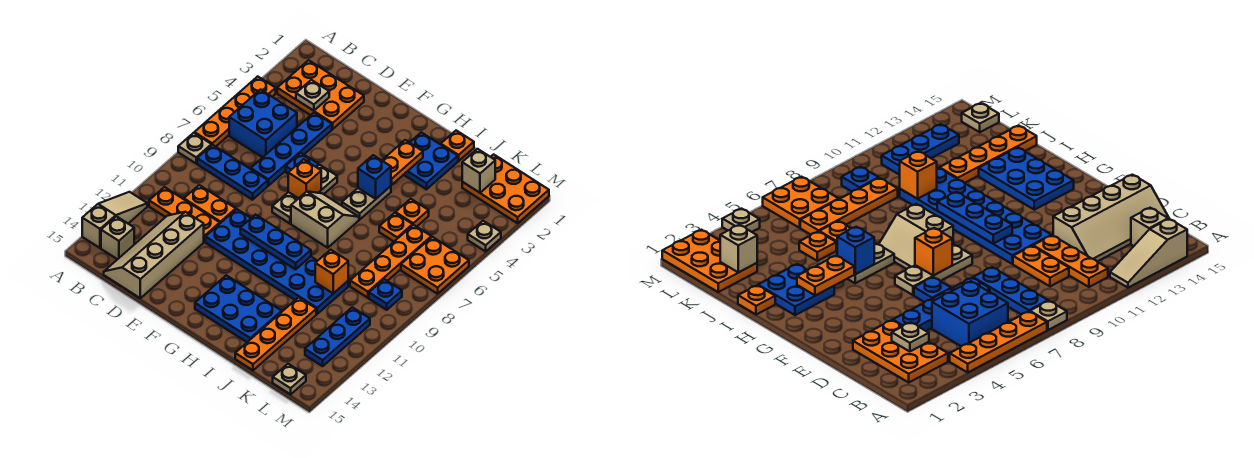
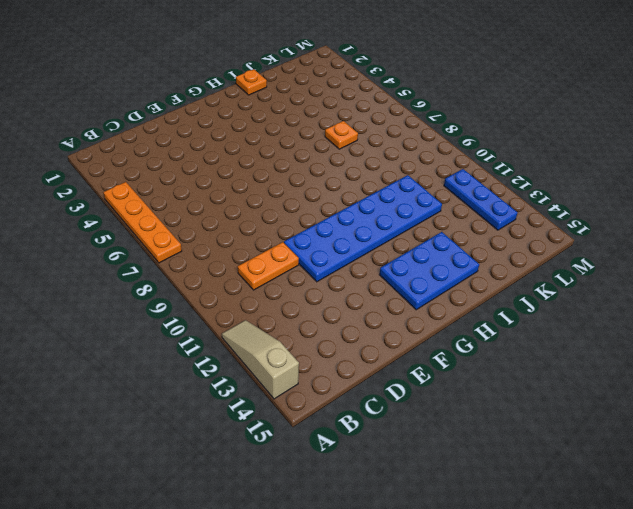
none -> tan 1x1 plate [178,133,212,163]
none -> orange 2x3 plate [277,60,364,129]
none -> blue 2x2 brick [229,90,297,158]
none -> blue 1x3 plate [197,145,268,200]

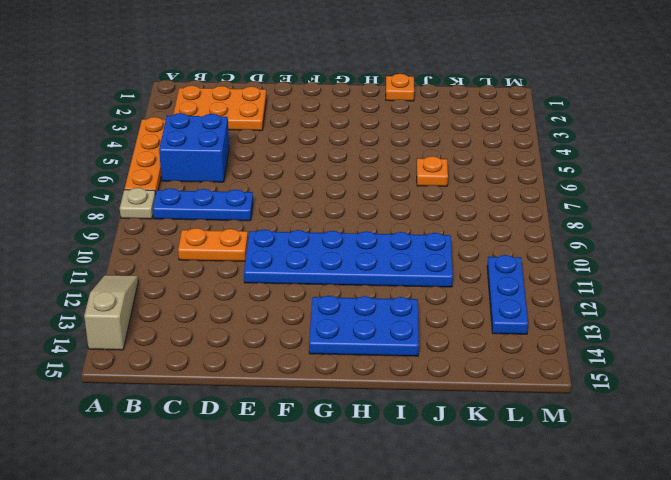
none -> orange 1x3 plate [149,187,220,242]
none -> tan 1x1 brick [101,216,134,259]
none -> tan 2x4 slope [104,212,204,298]
none -> blue 1x4 plate [251,113,332,186]

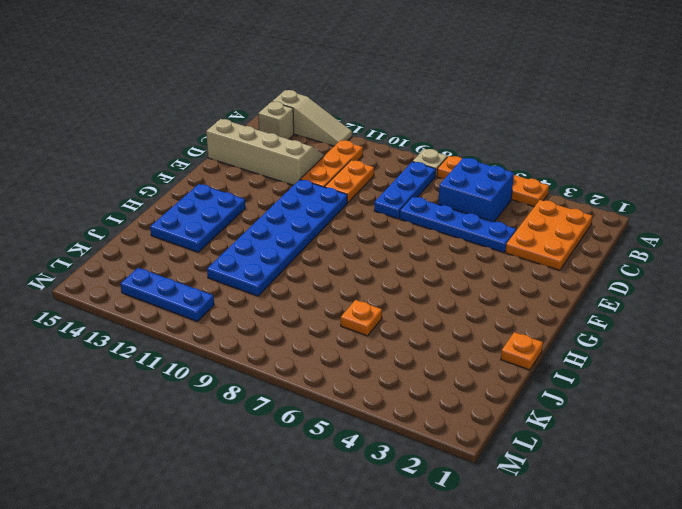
none -> blue 1x1 plate [286,153,319,174]
none -> tan 1x3 plate [272,165,337,224]
none -> tan 2x2 slope [291,191,359,248]
none -> blue 2x2 plate [404,132,458,189]

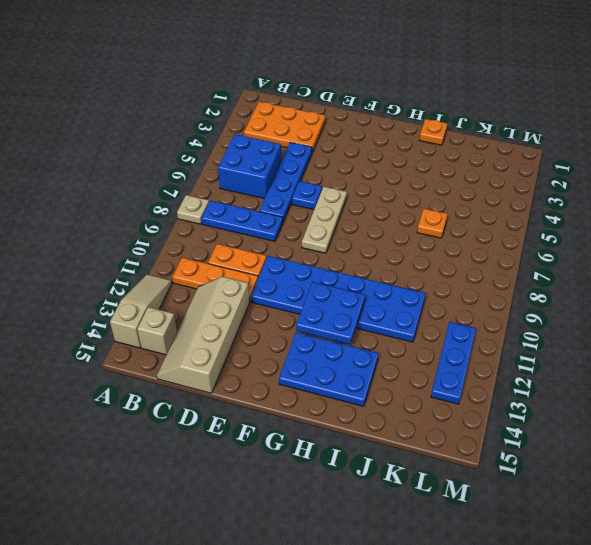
blue 2x2 plate [296,282,365,344] -> blue 2x2 plate moved to [404,132,458,189]
none -> orange 1x4 plate [194,76,276,147]
none -> tan 2x2 slope [291,191,359,248]
none -> tan 1x2 plate [342,186,391,219]
none -> orange 1x1 plate [395,199,429,227]

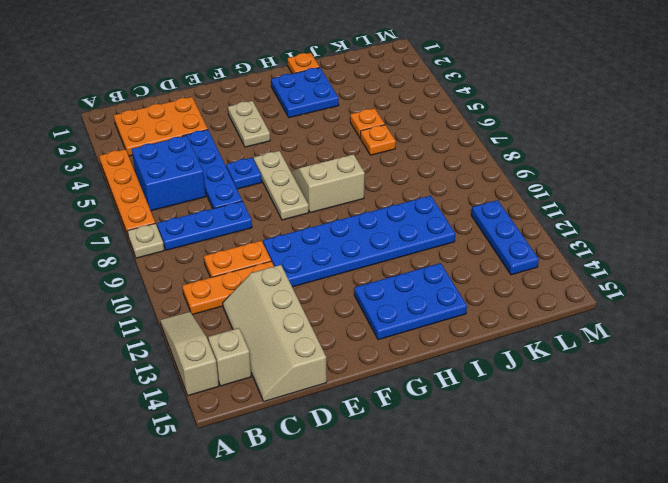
tan 1x2 plate [228,101,270,147] -> tan 1x2 plate moved to [342,186,391,219]
none -> orange 1x4 plate [235,297,316,370]
none -> orange 2x3 plate [462,154,549,223]
none -> orange 1x4 plate [350,225,431,298]
none -> orange 2x2 plate [401,237,469,294]

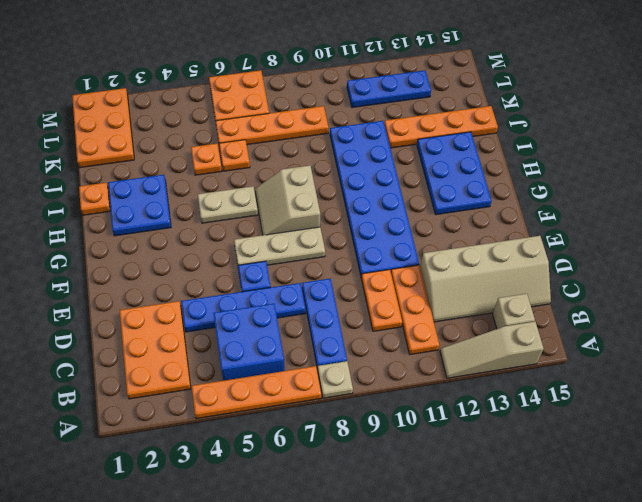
none -> blue 1x1 plate [369,279,402,310]
none -> tan 1x1 plate [273,364,306,394]
none -> tan 1x1 plate [468,221,501,251]
none -> tan 1x1 plate [296,80,329,111]

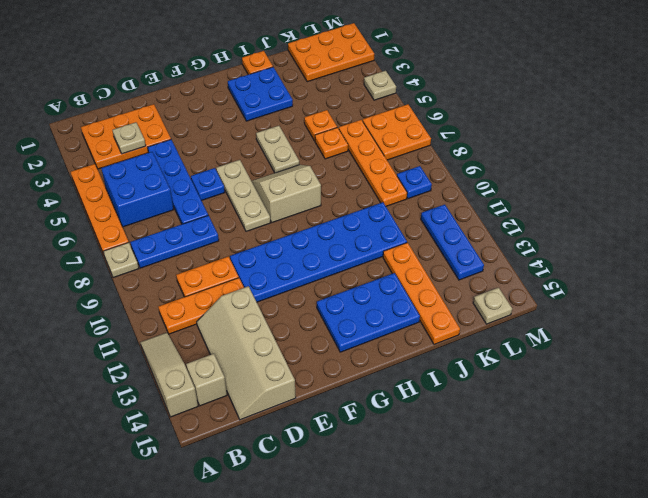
none -> orange 1x1 brick [288,159,321,198]
none -> blue 1x3 plate [240,215,311,269]
none -> orange 1x2 plate [382,140,423,185]
none -> blue 1x1 brick [358,155,391,199]

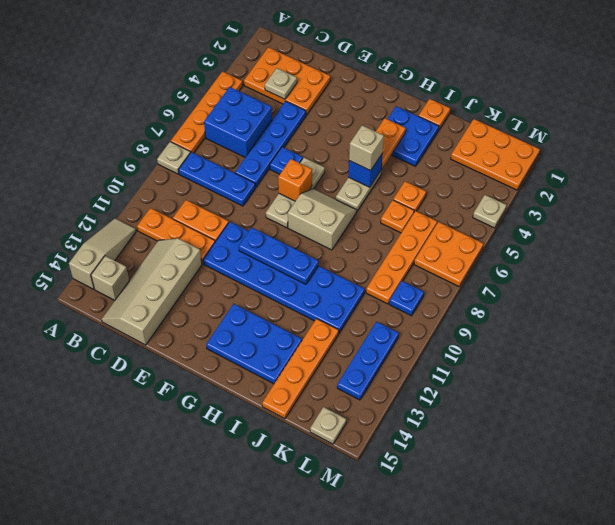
tan 1x1 brick [349,125,384,171] -> tan 1x1 brick moved to [462,149,495,193]
none -> orange 1x1 brick [315,250,348,293]

